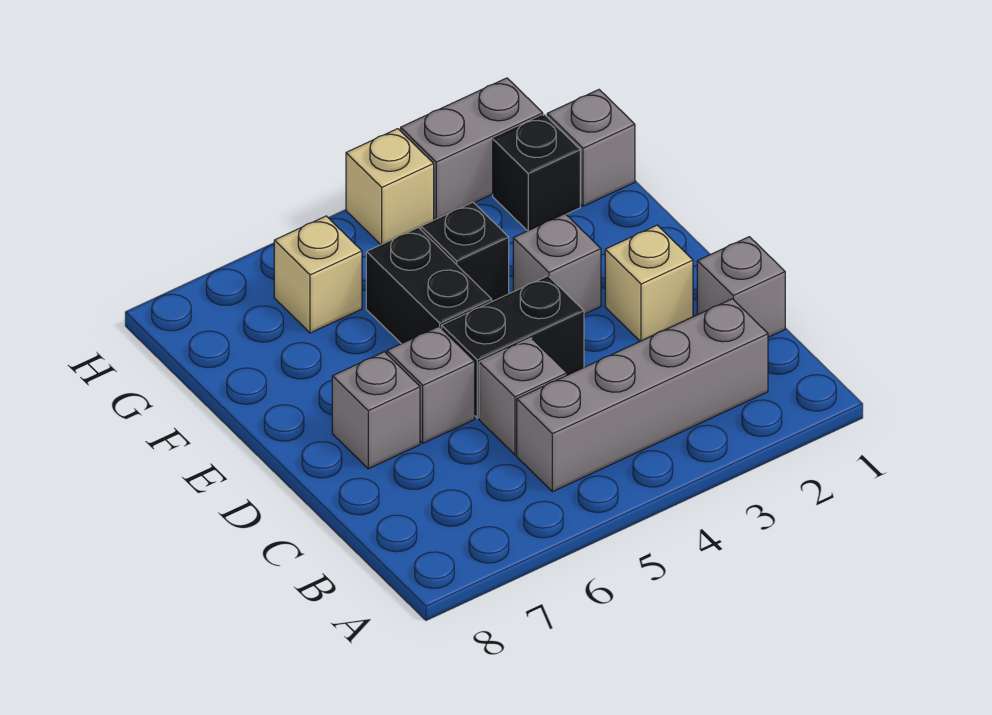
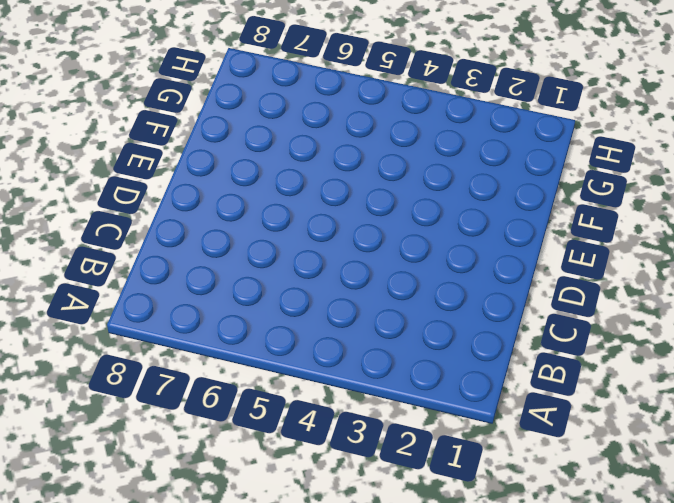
none -> grey 1x4 brick [517,299,768,492]
none -> grey 1x1 brick [697,237,785,337]
none -> grey 1x1 brick [479,338,567,455]

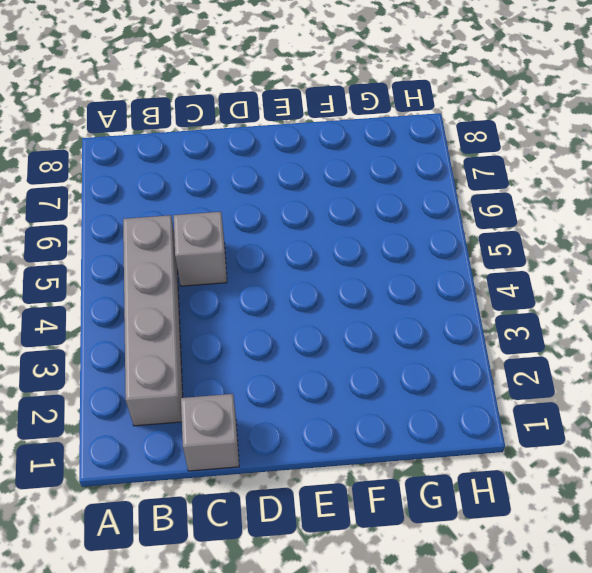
none -> tan 1x1 brick [605,225,693,341]
none -> black 1x2 brick [442,276,584,418]
none -> grey 1x1 brick [387,327,475,443]

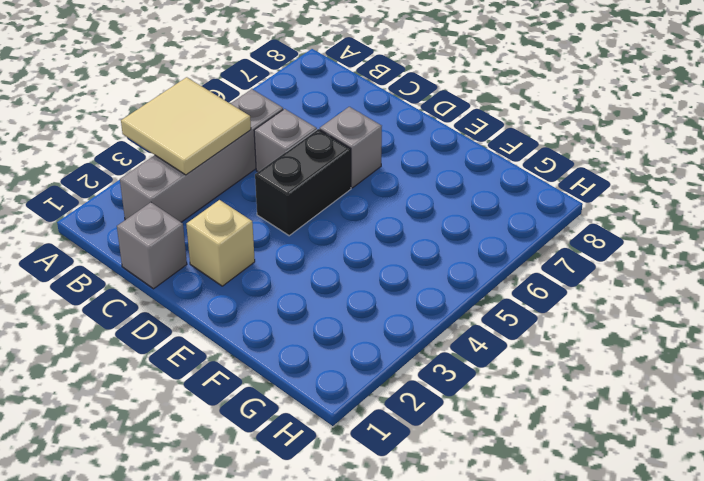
tan 2x2 tile [121,77,251,175] -> none
none -> grey 1x1 brick [332,352,420,469]
none -> grey 1x1 brick [513,214,601,314]
none -> black 1x2 brick [366,228,492,344]

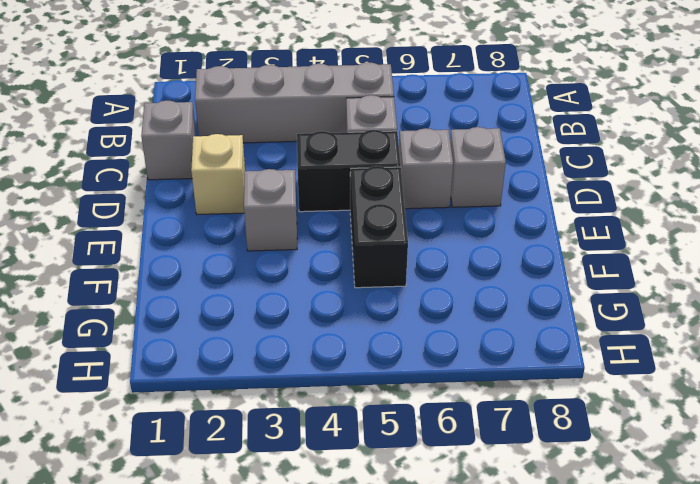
none -> black 1x1 brick [421,202,509,302]
none -> grey 1x1 brick [547,90,635,206]
none -> black 1x1 brick [493,115,580,231]

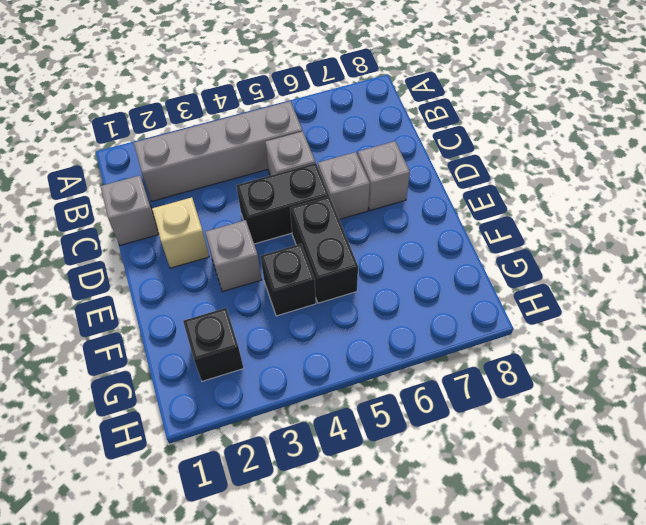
none -> grey 1x1 brick [547,90,635,206]
none -> tan 1x1 brick [274,216,362,333]
none -> grey 1x2 brick [401,78,543,219]

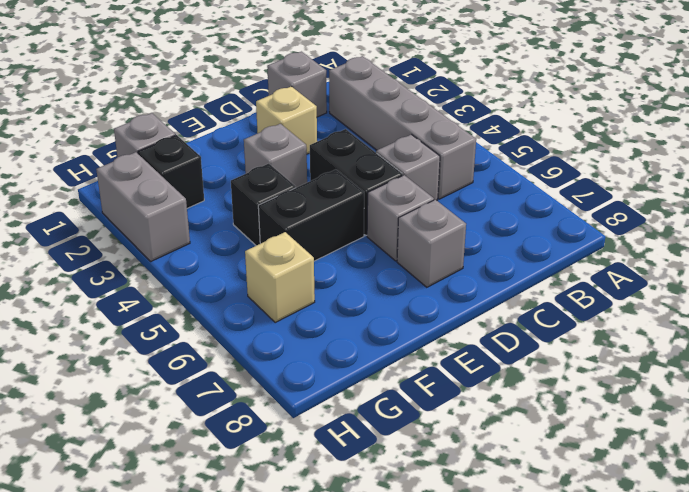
none -> tan 1x1 brick [346,129,434,245]

